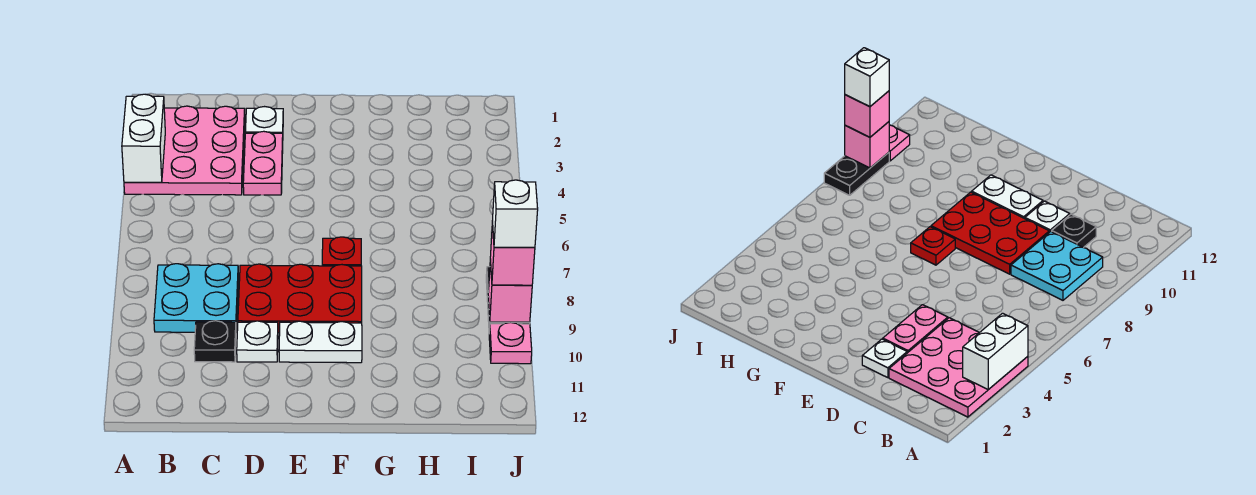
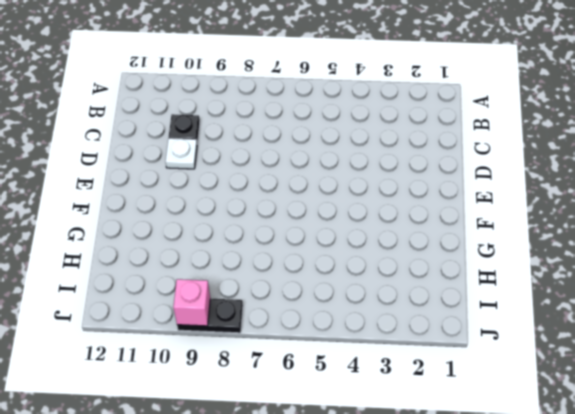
none -> pink 3x3 plate [124,106,245,195]
none -> cyan 2x2 plate [154,264,238,332]
none -> white 1x1 plate [245,107,283,133]

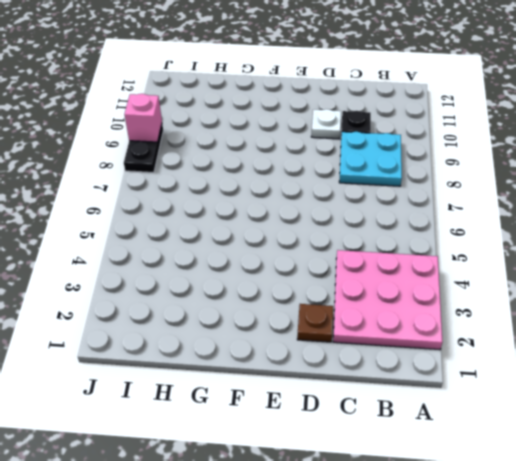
brown 1x1 plate [297,304,333,342] -> white 1x1 plate [245,107,283,133]
none -> pink 1x2 plate [243,131,283,195]
none -> red 2x3 plate [238,264,362,333]
none -> white 1x2 plate [279,321,362,363]

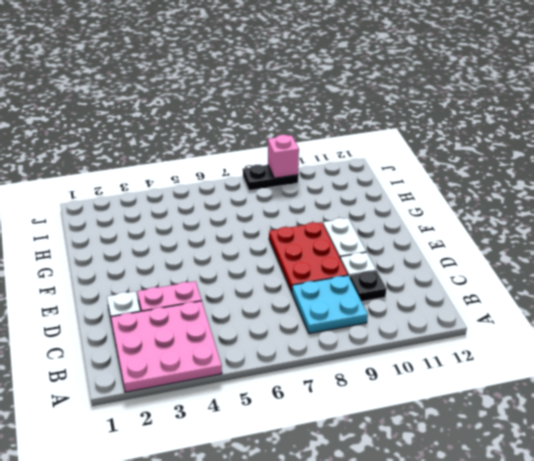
none -> red 1x1 plate [322,237,361,266]
none -> pink 1x1 plate [489,322,532,364]
none -> white 1x2 brick [122,94,165,182]

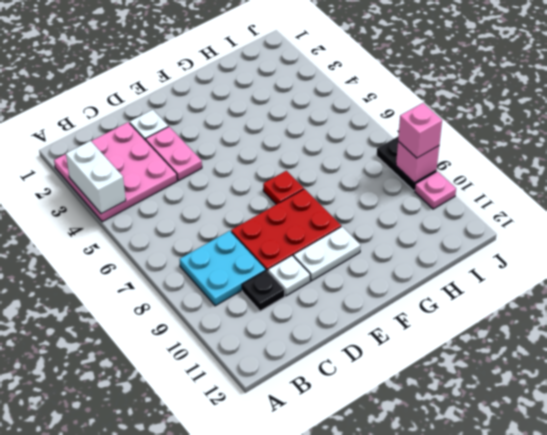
none -> white 1x1 brick [493,180,538,247]

